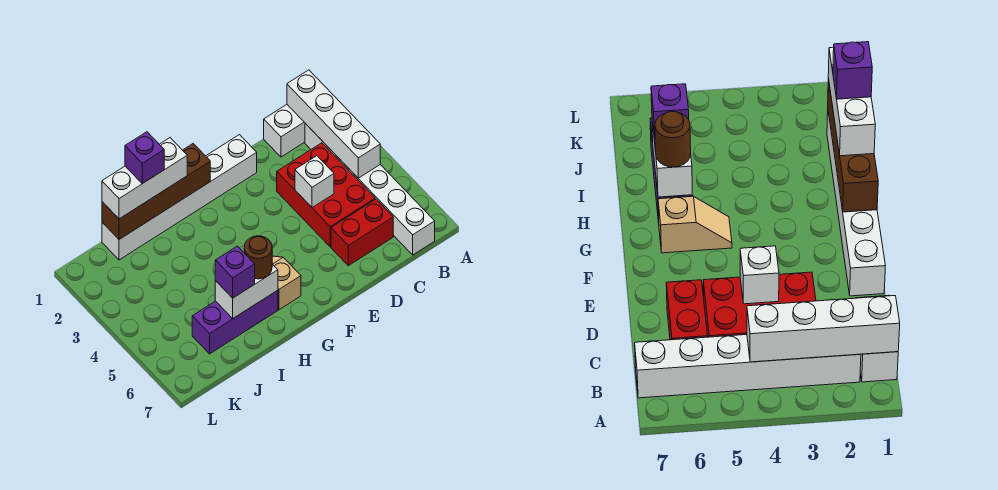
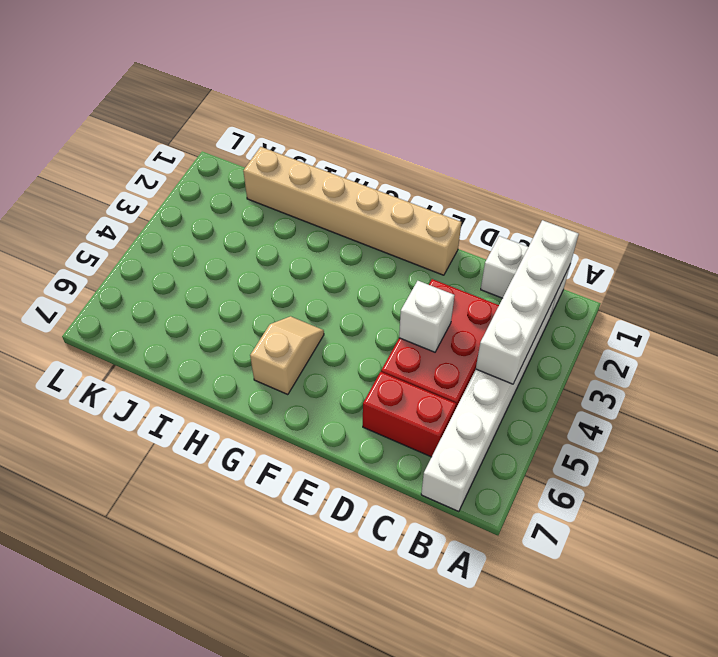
tan 1x6 brick [243,147,461,275] -> white 1x6 brick [102,135,257,260]
none -> purple 1x3 brick [192,290,278,354]
none -> brown 1x4 brick [102,144,210,239]
none -> white 1x2 brick [215,264,278,318]

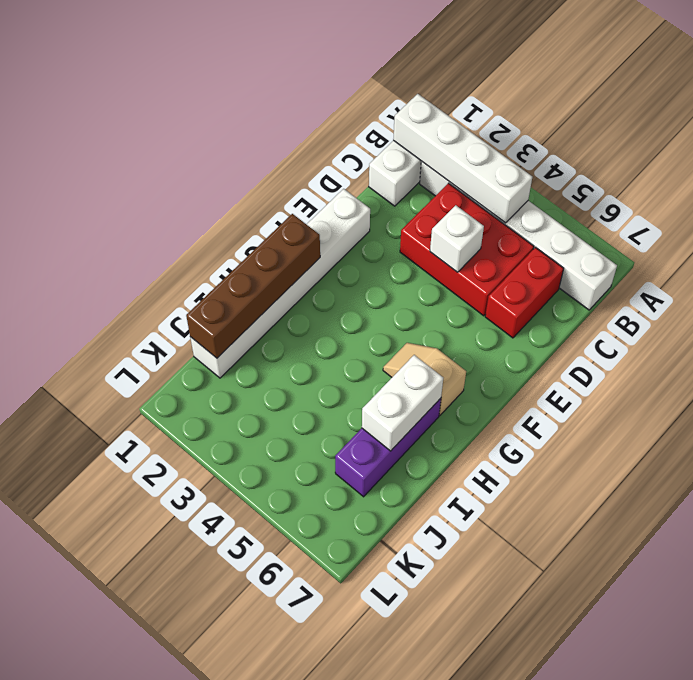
none -> white 1x3 brick [102,138,187,219]
none -> brown 1x1 round brick [244,236,272,279]
none -> purple 1x1 brick [215,246,255,298]

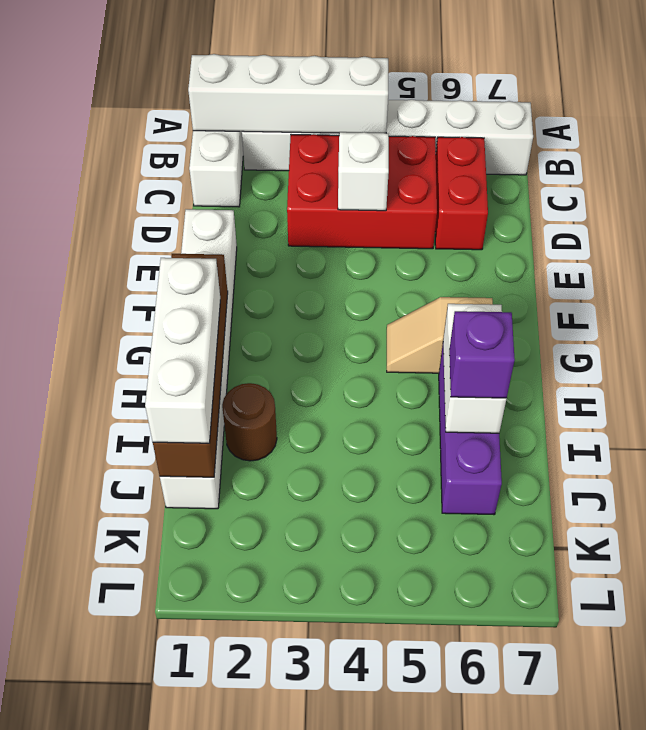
brown 1x1 round brick [222,383,277,461] -> brown 1x1 round brick moved to [244,236,272,279]
none -> purple 1x1 brick [125,132,164,184]

